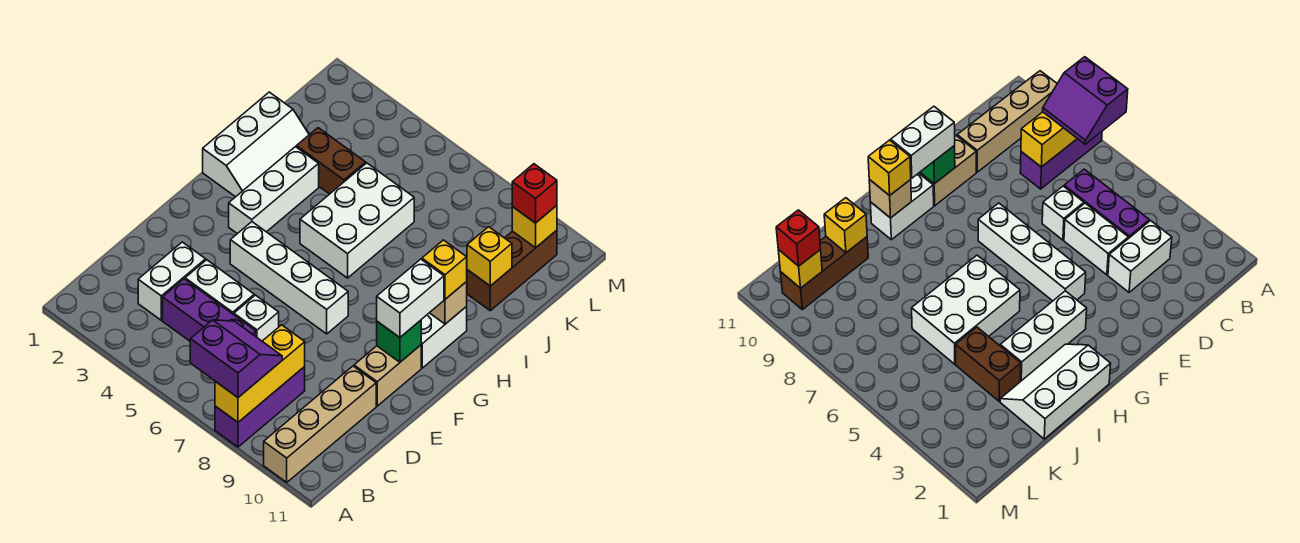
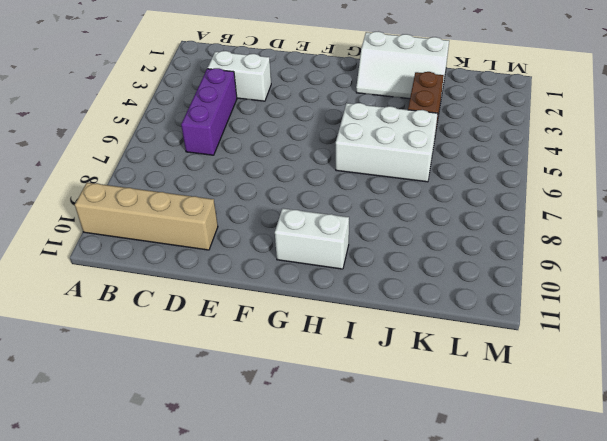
none -> purple 1x3 brick [215,367,305,447]
none -> white 1x2 brick [185,260,254,315]
none -> white 1x1 brick [234,295,279,341]

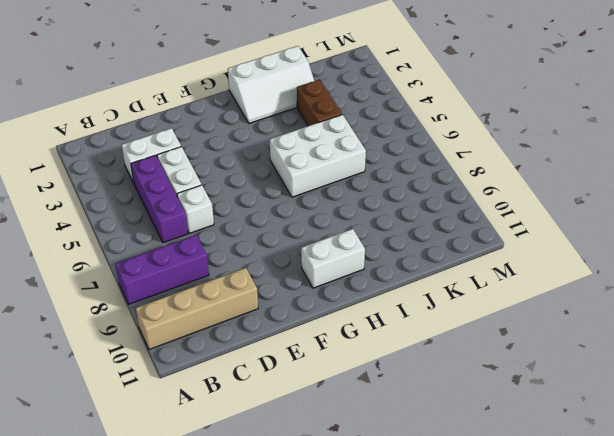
none -> tan 1x2 brick [354,345,421,406]
none -> white 1x4 brick [230,222,348,334]
none -> white 1x3 brick [229,147,319,234]

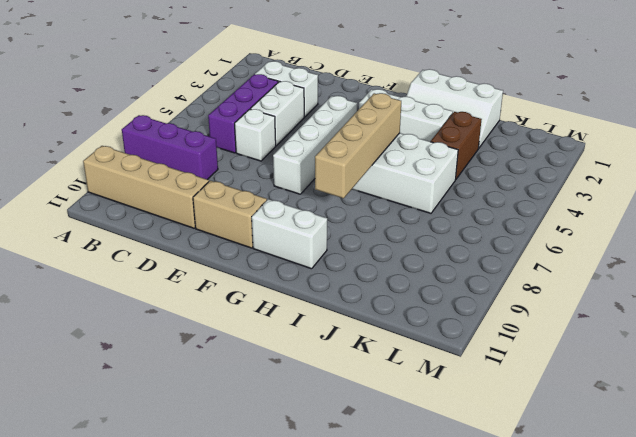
tan 1x4 brick [315,93,401,198] -> none
none -> brown 1x3 brick [467,230,557,311]
none -> yellow 1x3 brick [215,325,305,422]
none -> green 1x1 brick [377,320,421,362]

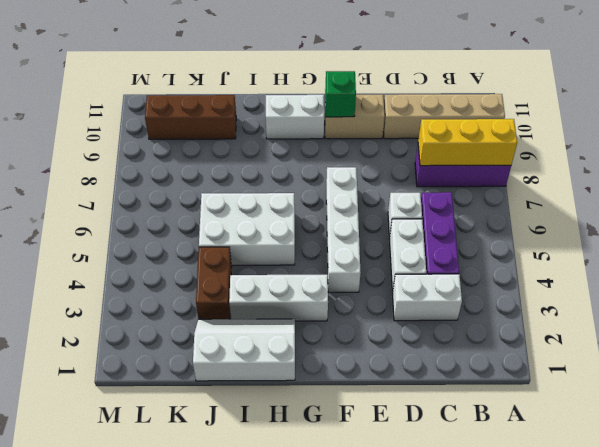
none -> tan 1x1 brick [430,282,467,324]
none -> yellow 1x1 brick [467,227,512,286]
none -> yellow 1x1 brick [512,206,557,248]

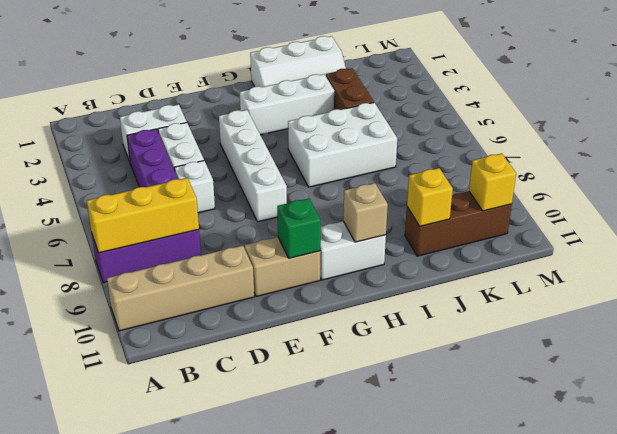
none -> purple 2x2 slope [190,320,282,397]
none -> white 1x2 brick [377,259,444,337]
none -> yellow 1x1 brick [422,240,467,299]

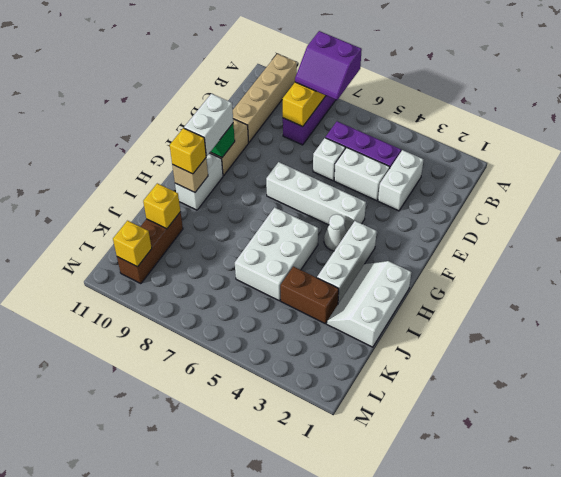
white 1x1 cone [324,214,347,251] -> none
none -> red 1x1 brick [512,164,557,223]

